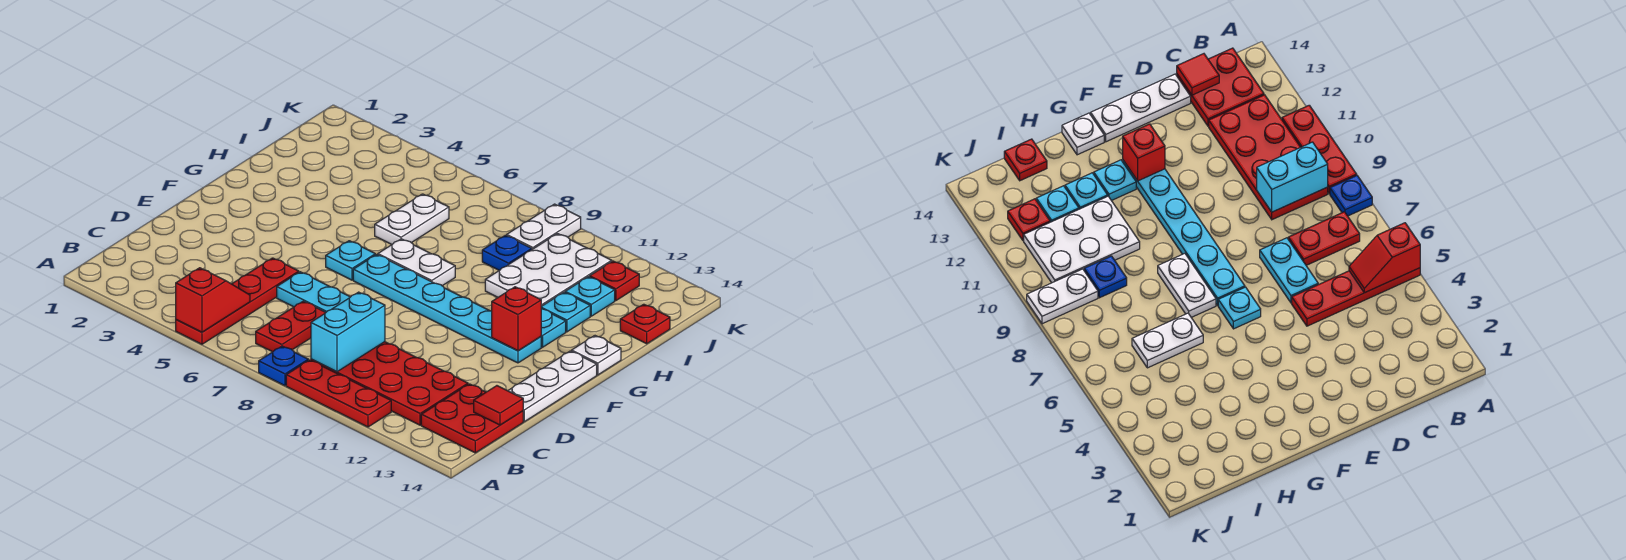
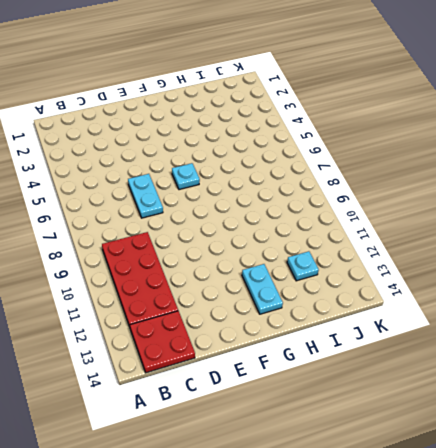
cyan 1x2 plate [242,264,283,314] -> cyan 1x1 plate [541,309,566,347]
none -> red 1x4 plate [176,258,299,344]
none -> blue 1x1 plate [259,346,308,386]
none -> red 1x3 plate [286,360,391,427]

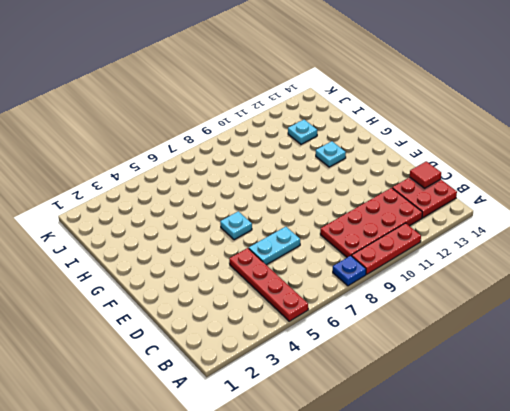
none -> red 1x2 plate [256,301,326,352]
none -> white 1x3 plate [508,351,597,422]
none -> cyan 1x6 plate [353,255,541,363]

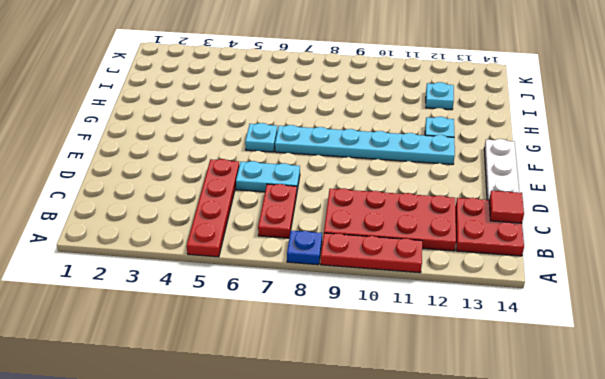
none -> white 1x2 plate [378,239,455,286]
none -> white 1x1 plate [572,336,621,375]
none -> white 1x2 plate [375,194,449,244]

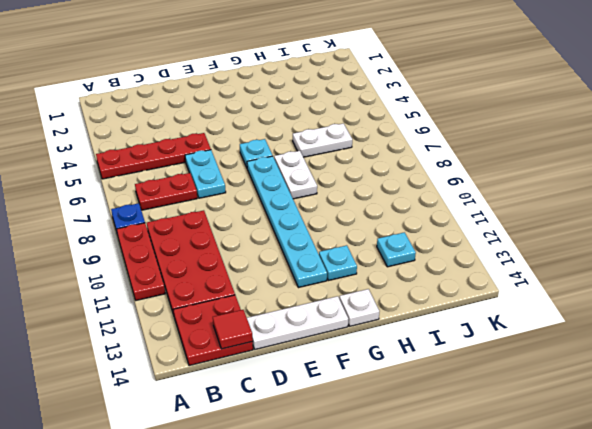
none -> white 2x3 plate [485,234,612,306]
none -> cyan 1x1 plate [541,292,590,332]
none -> blue 1x1 plate [482,235,532,270]

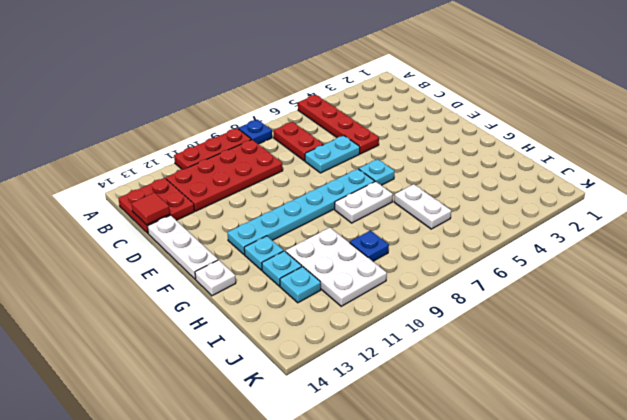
none -> red 1x1 plate [620,304,670,344]
none -> white 1x2 plate [507,204,581,249]
none -> red 1x1 plate [590,261,639,301]

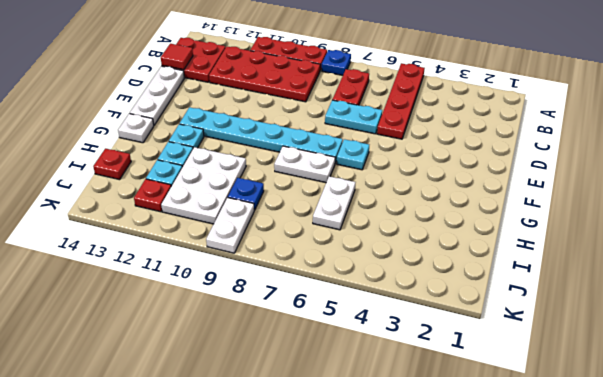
none -> red 1x2 slope [176,268,250,332]
none -> cyan 1x2 brick [311,292,385,372]
none -> red 1x1 brick [492,287,541,351]

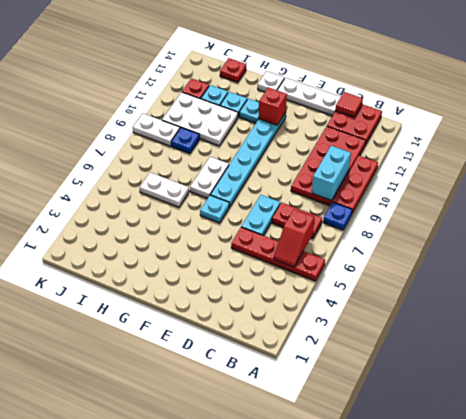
red 1x2 slope [274,210,314,267] -> red 1x2 slope turned to [176,268,250,332]
cyan 1x2 brick [312,146,351,201] -> cyan 1x2 brick turned to [311,292,385,372]

